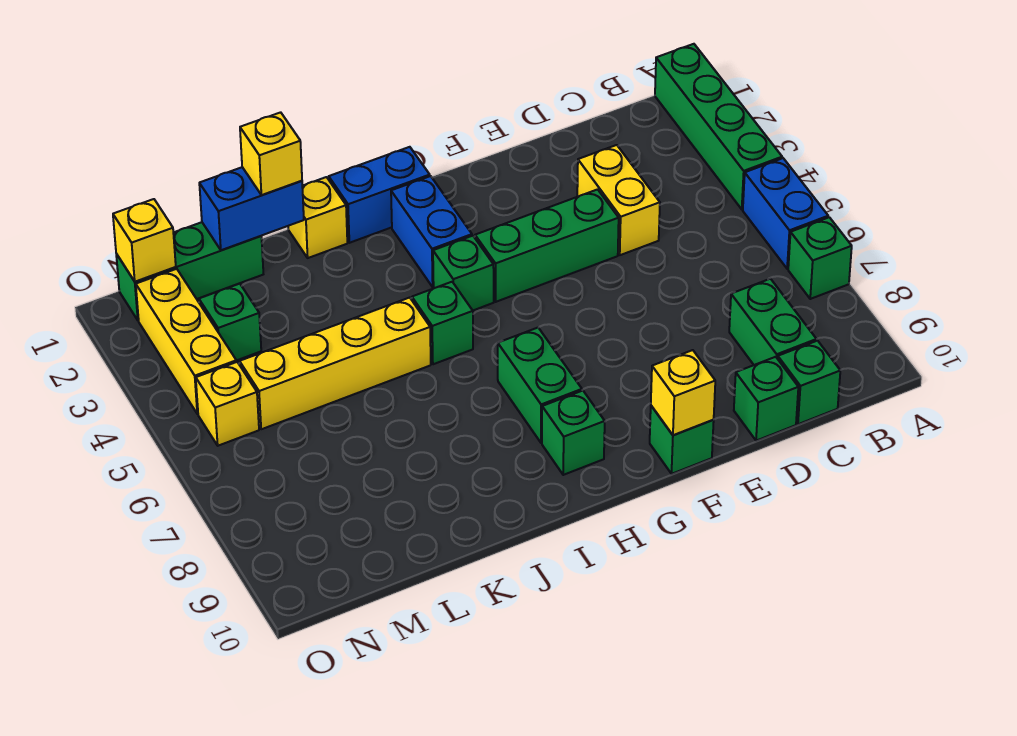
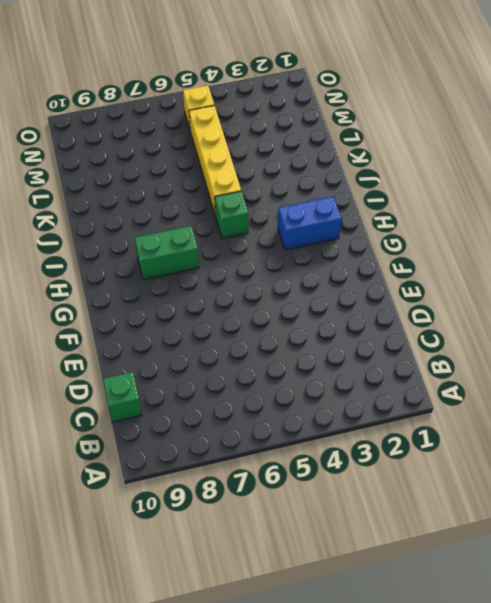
none -> green 1x4 brick [655,44,782,209]
none -> blue 1x2 brick [743,158,828,269]
none -> green 1x1 brick [788,217,852,299]

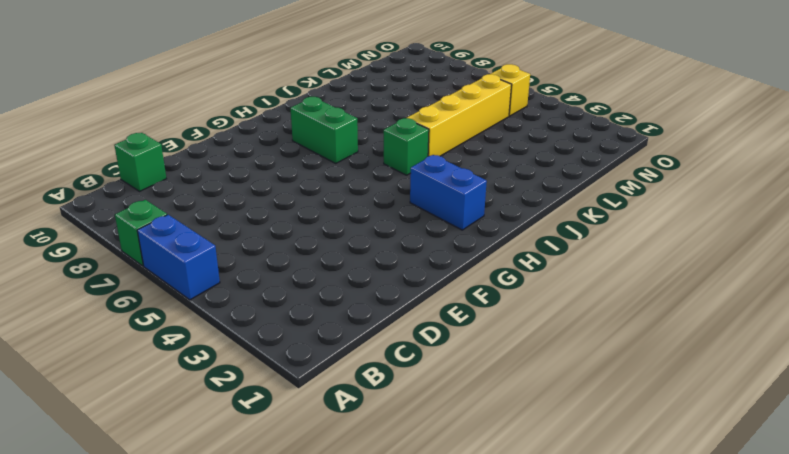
none -> green 1x4 brick [655,44,782,209]
none -> green 1x2 brick [729,279,816,365]
none -> yellow 1x2 brick [577,145,660,255]

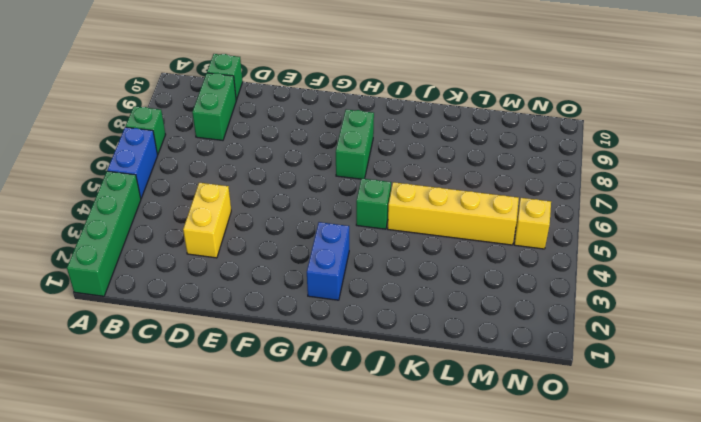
none -> green 1x1 brick [734,357,798,441]
none -> green 1x3 brick [475,189,619,302]
none -> green 1x1 brick [650,406,714,474]

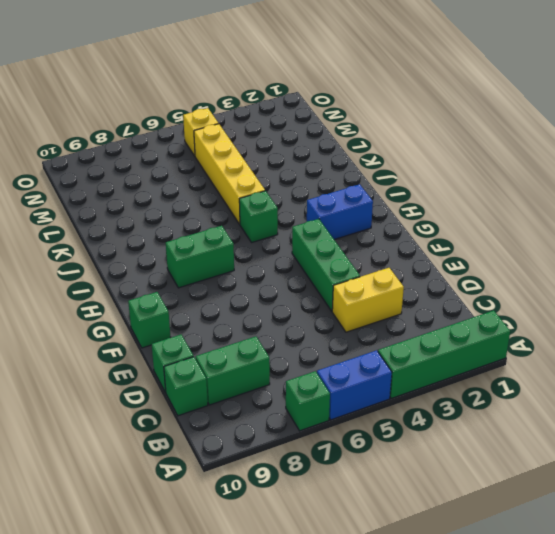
none -> blue 1x2 brick [329,147,430,243]
none -> green 1x1 brick [433,236,494,310]
none -> green 1x1 brick [542,391,605,475]

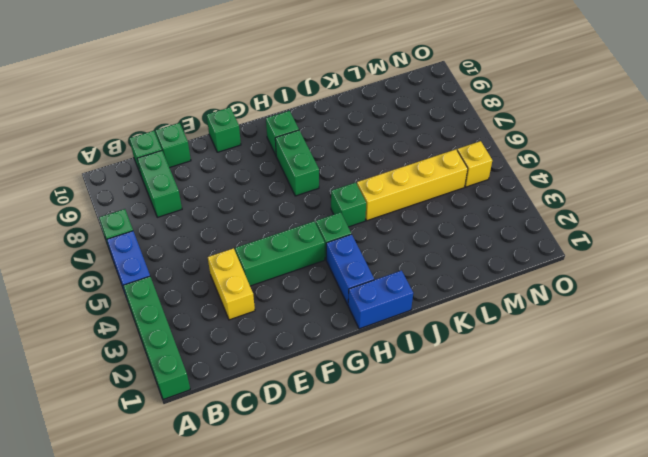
none -> yellow 1x1 brick [288,177,347,258]
none -> green 1x3 brick [116,222,263,321]
none -> green 1x1 brick [199,284,261,361]

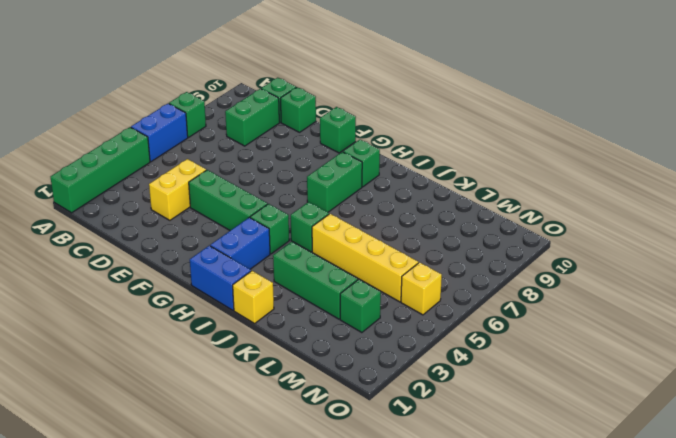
green 1x3 brick [273,242,358,319] -> green 1x3 brick moved to [116,222,263,321]
none -> yellow 1x3 brick [136,269,236,414]
none -> yellow 1x1 brick [651,350,715,435]
none -> blue 1x2 brick [199,167,304,250]

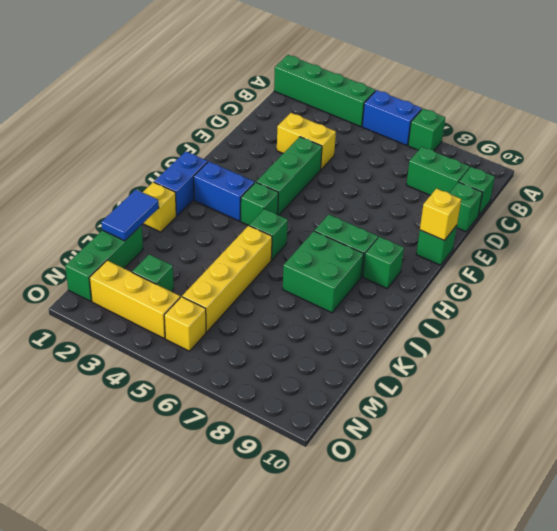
green 2x2 brick [283,231,364,313] -> none
blue 1x2 tile [101,190,159,241] -> blue 1x2 brick [199,167,304,250]
none -> yellow 1x1 brick [113,199,176,282]
none -> yellow 1x1 brick [240,112,302,195]

